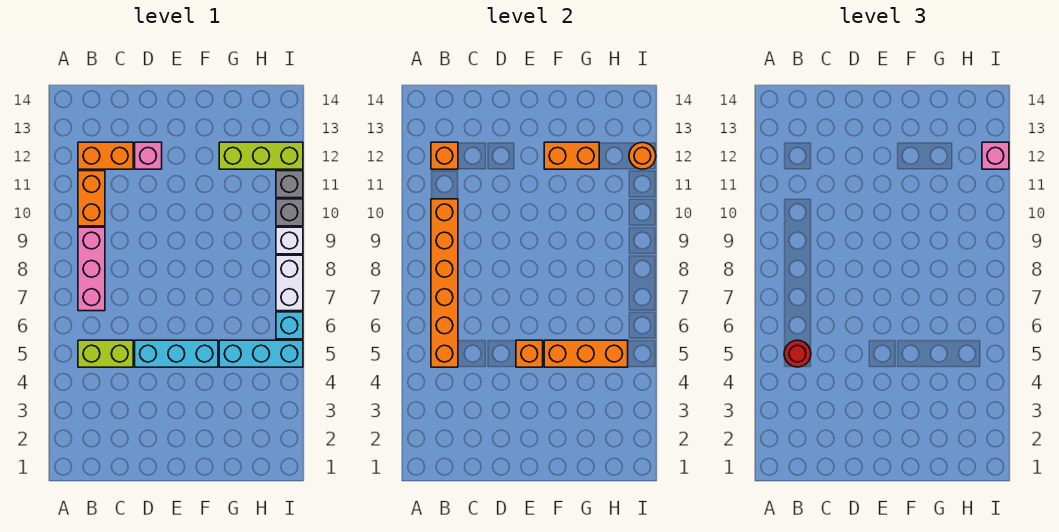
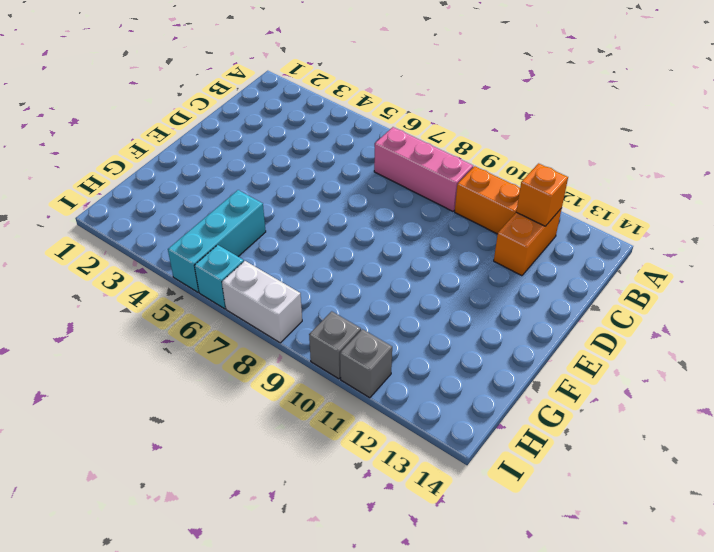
none -> lime 1x2 brick [78,340,133,367]
none -> cyan 1x3 brick [135,340,218,367]
none -> pink 1x1 brick [135,142,162,169]

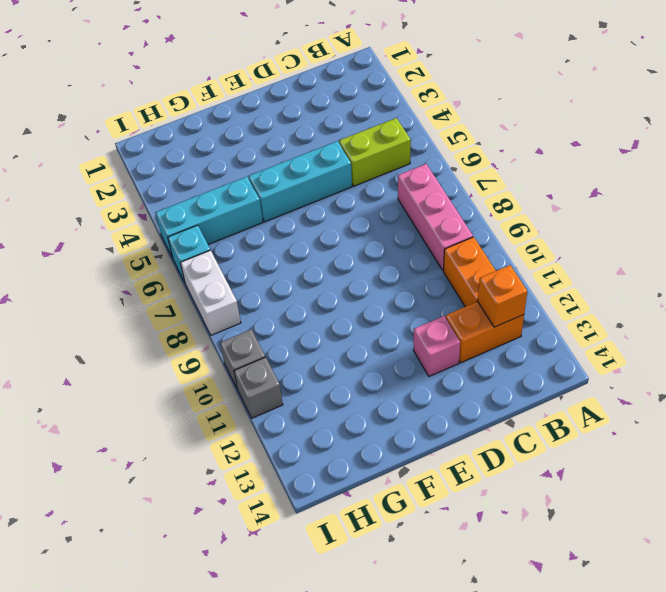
none -> lime 1x3 brick [219,142,303,169]
none -> white 1x1 brick [276,227,303,254]
none -> orange 1x6 brick [431,199,458,367]

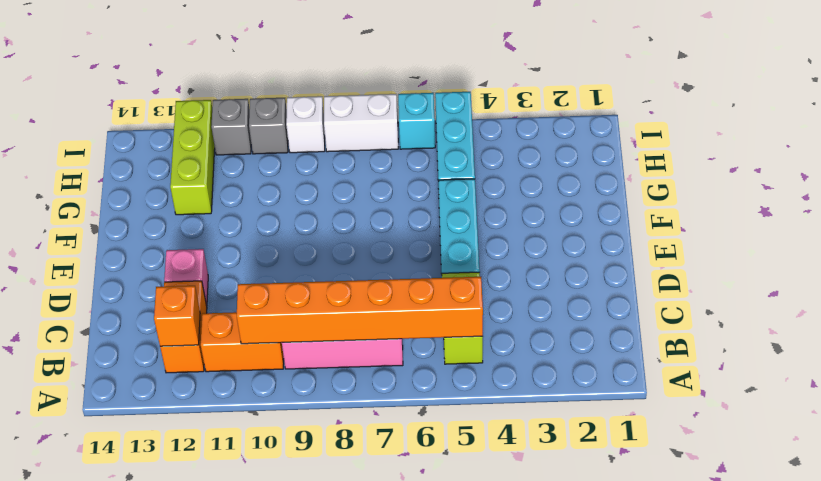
none -> orange 1x1 brick [516,340,543,367]
none -> orange 1x3 brick [544,340,628,367]
none -> orange 1x2 brick [544,142,599,169]

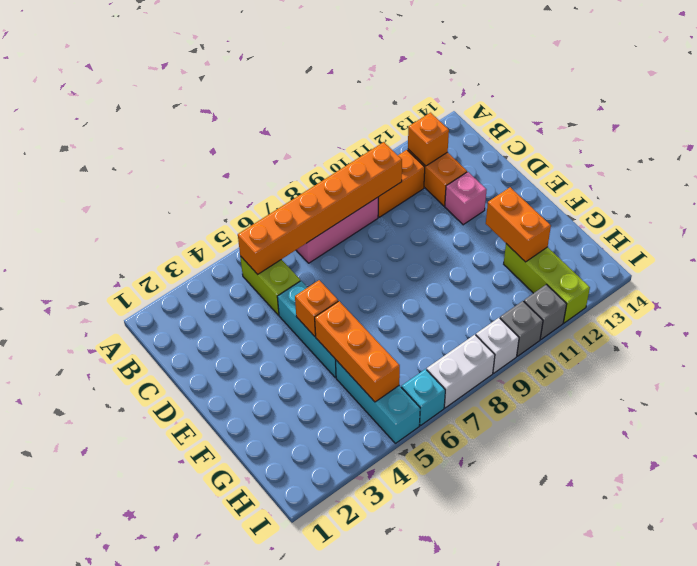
none -> orange 1x1 round brick [629,142,656,169]
none -> red 1x1 round brick [784,340,811,367]
none -> pink 1x1 brick [982,142,1009,169]

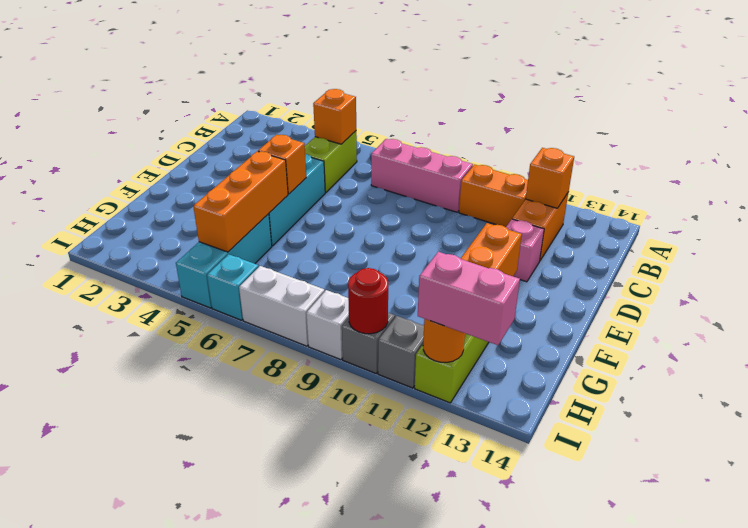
orange 1x1 brick [313,89,356,144] -> orange 1x6 brick [431,199,458,367]
red 1x1 round brick [348,268,388,334] -> red 1x1 round brick moved to [784,340,811,367]
pink 1x2 brick [418,252,520,345] -> pink 1x1 brick [982,142,1009,169]

